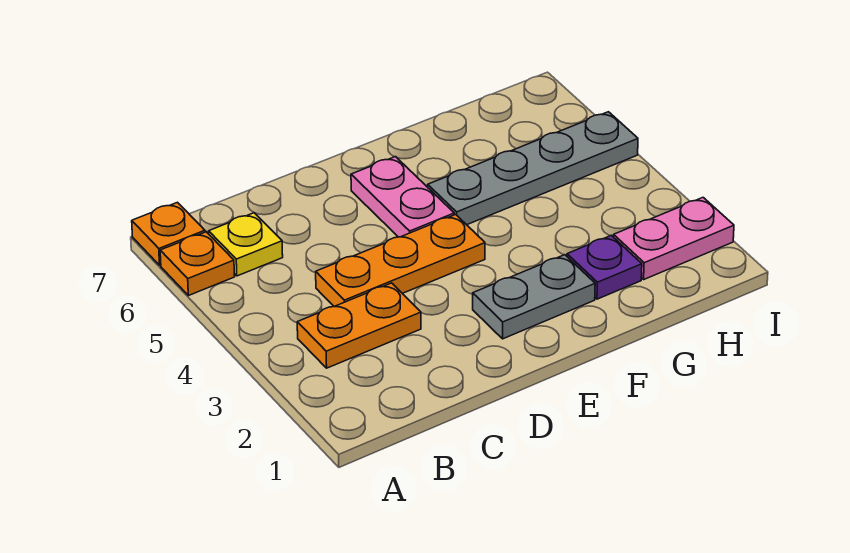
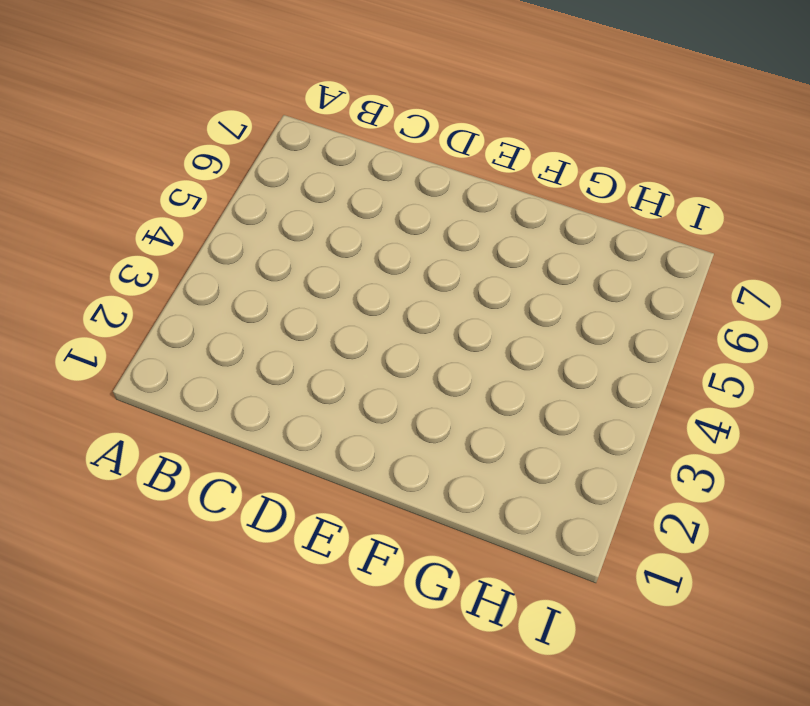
none -> orange 1x1 plate [160,232,235,296]
none -> orange 1x1 plate [132,202,205,265]

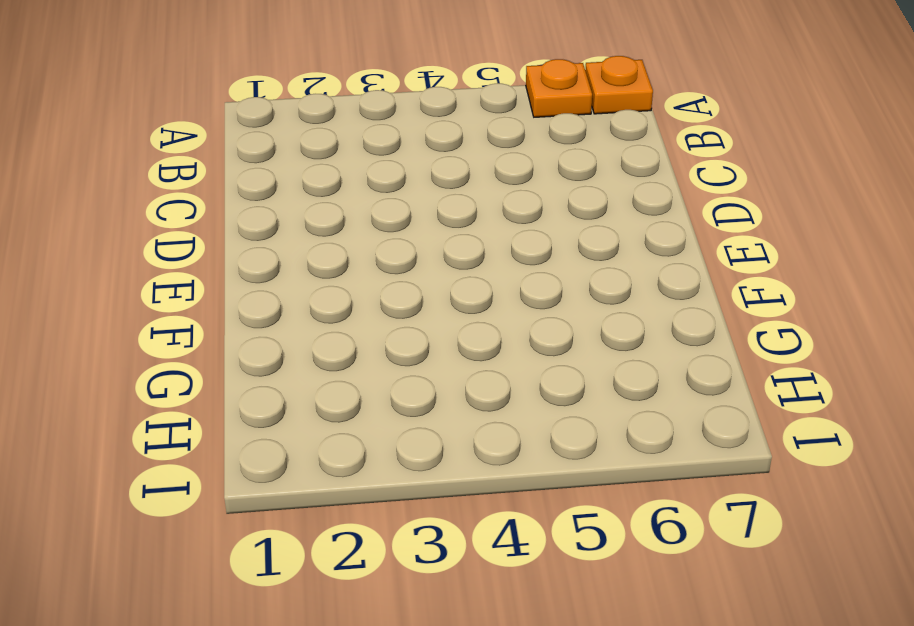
none -> orange 1x2 plate [297,283,421,368]
none -> yellow 1x1 plate [209,213,283,276]

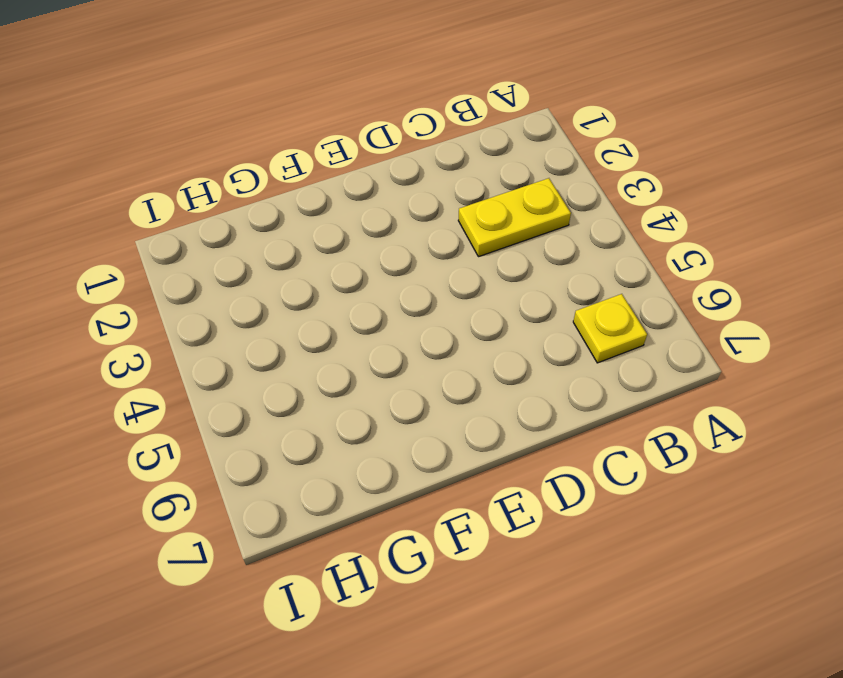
yellow 1x2 plate [458,178,571,257] -> orange 1x2 plate [297,283,421,368]
none -> orange 1x1 plate [160,232,235,296]
none -> orange 1x1 plate [132,202,205,265]

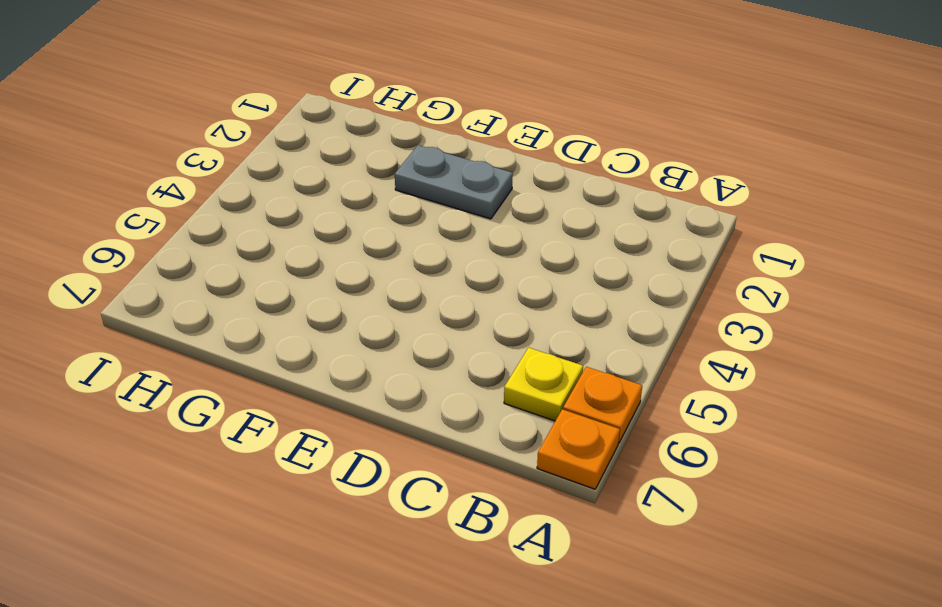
none -> orange 1x2 plate [297,283,421,368]
none -> orange 1x3 plate [316,215,485,307]

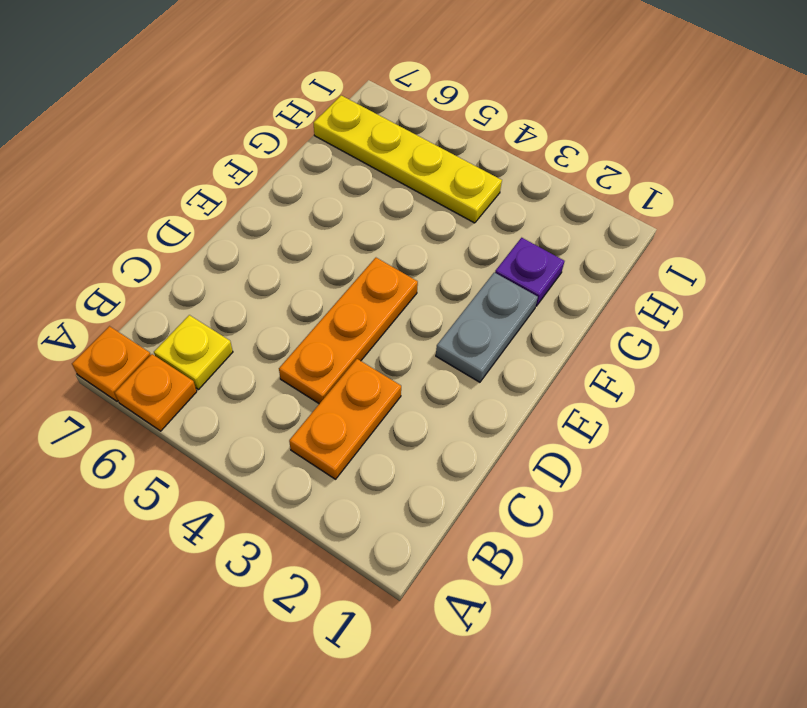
yellow 1x4 plate [314,95,502,223] -> grey 1x4 plate [428,112,638,225]
none -> pink 1x2 plate [351,157,454,237]
none -> pink 1x2 plate [614,198,734,279]

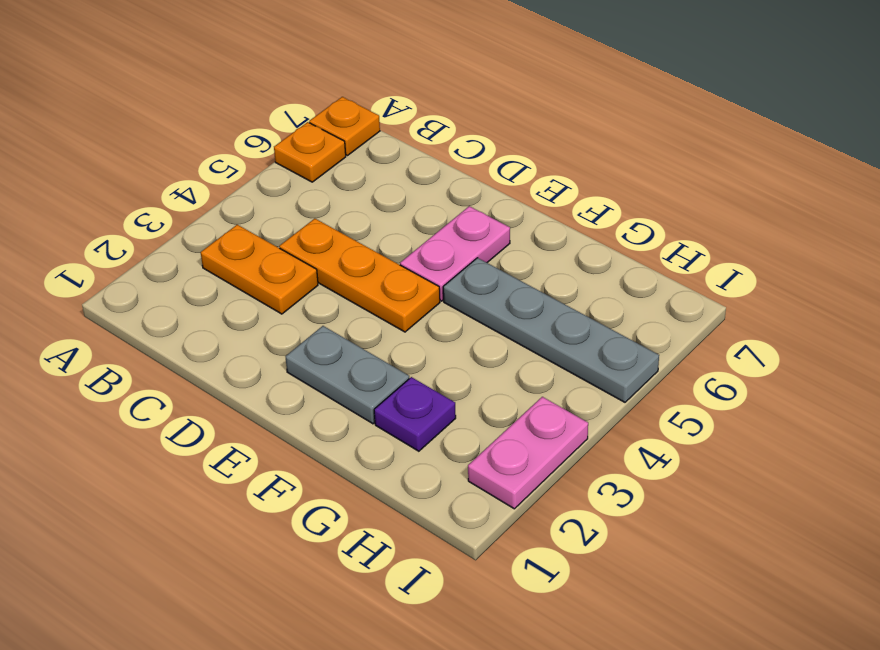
pink 1x2 plate [468,397,588,509] -> pink 1x2 plate turned to [614,198,734,279]
none -> yellow 1x1 plate [209,213,283,276]

